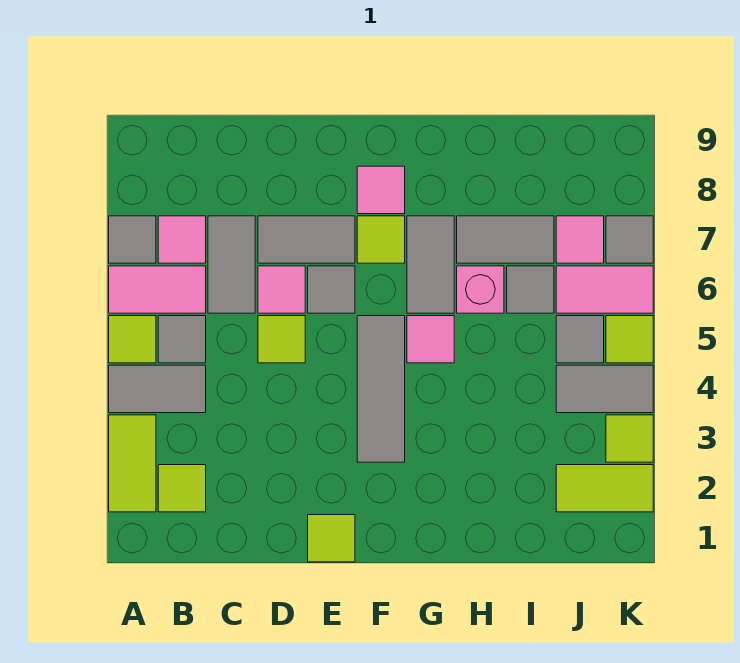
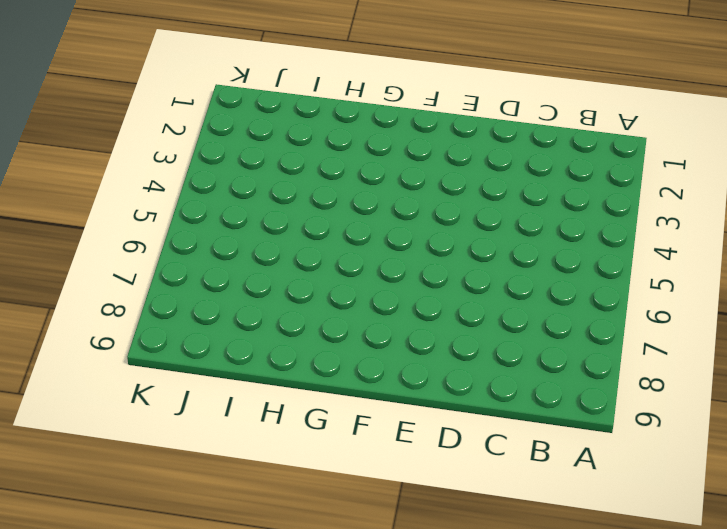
none -> lime 1x2 tile [109,415,156,512]
none -> grey 1x2 tile [109,365,206,413]
none -> lime 1x1 tile [109,316,156,363]
none -> pink 1x2 tile [109,266,206,313]

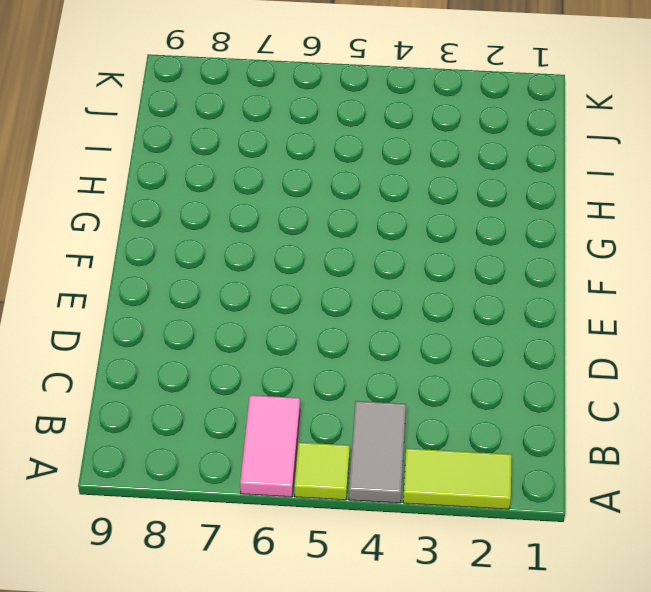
none -> grey 1x1 tile [109,216,156,263]
none -> lime 1x1 tile [158,465,206,512]
none -> grey 1x1 tile [158,316,206,363]
none -> pink 1x1 tile [158,216,206,263]

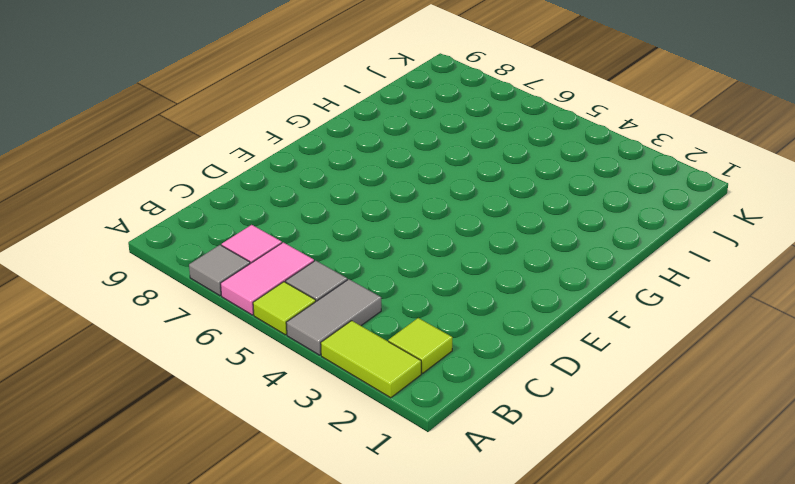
none -> grey 1x2 tile [208,216,255,313]
none -> lime 1x1 tile [258,316,305,363]
none -> pink 1x1 tile [258,266,305,313]
none -> grey 1x2 tile [258,216,355,263]

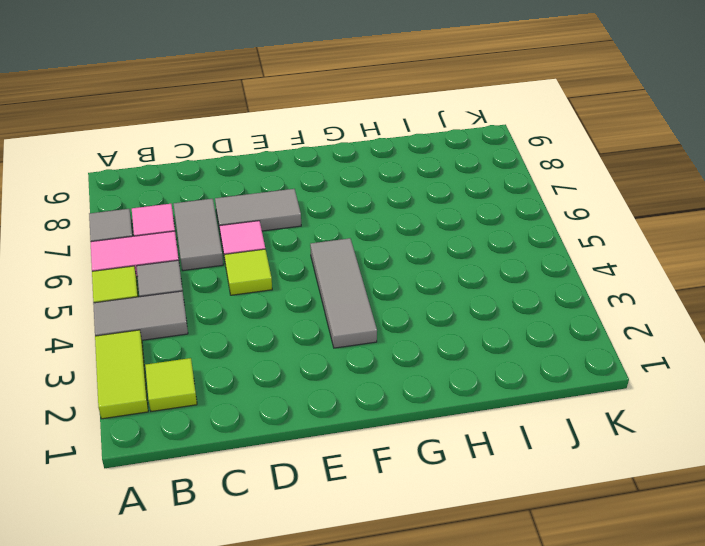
none -> lime 1x1 tile [308,515,355,562]
none -> grey 1x1 tile [308,266,355,313]
none -> lime 1x1 tile [357,216,405,263]
none -> pink 1x1 tile [357,166,405,214]

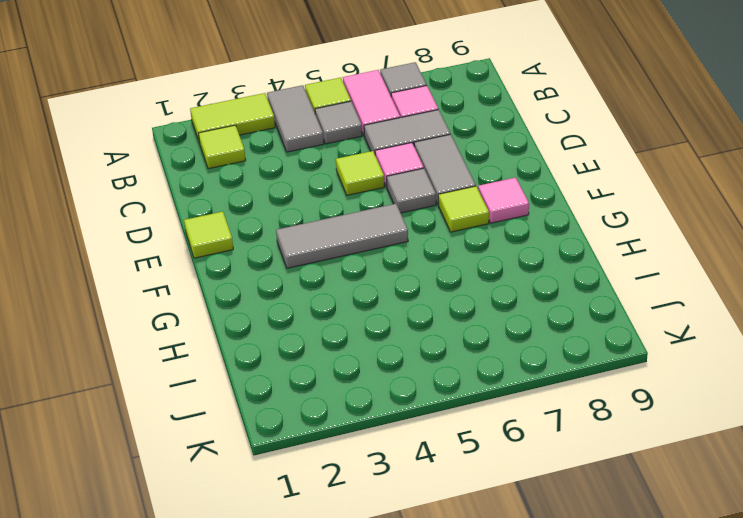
none -> pink 1x1 tile [407,316,454,363]
none -> grey 1x2 tile [407,216,454,313]
none -> pink 1x1 brick [457,266,504,313]
none -> grey 1x2 tile [457,216,554,263]

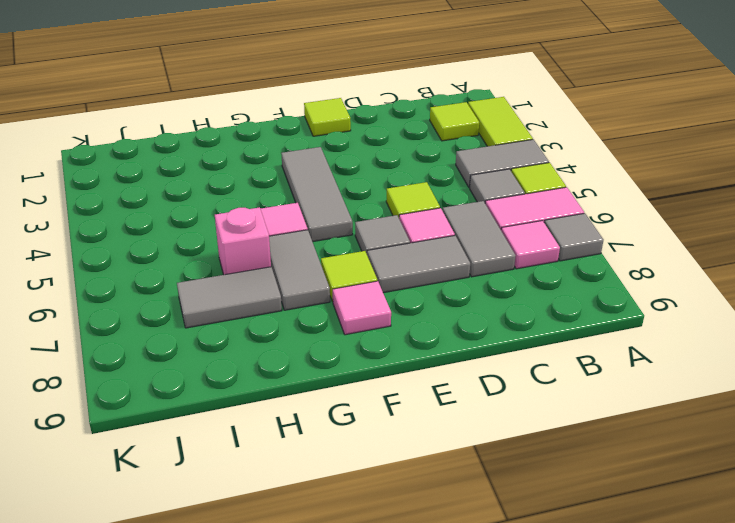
none -> grey 1x1 tile [507,266,554,313]
none -> lime 1x2 tile [556,465,653,512]
none -> grey 1x2 tile [556,365,653,413]
none -> grey 1x1 tile [556,316,604,363]

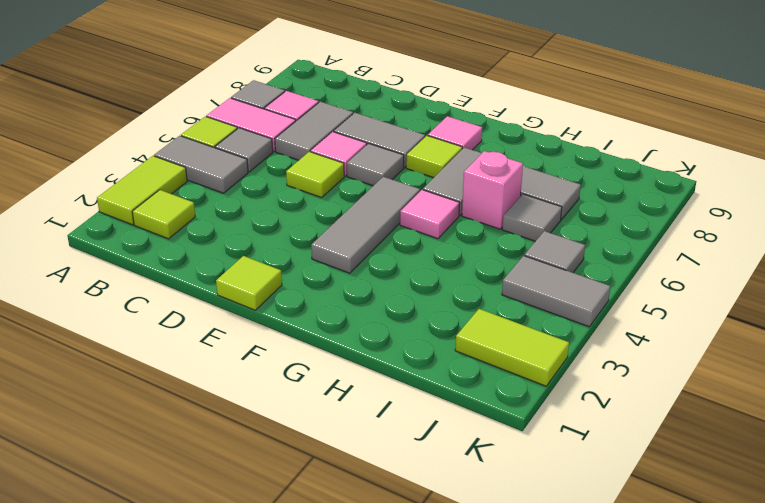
none -> pink 1x2 tile [556,266,653,313]
none -> pink 1x1 tile [556,216,604,263]
none -> lime 1x1 tile [606,415,653,462]
none -> lime 1x1 tile [606,316,653,363]

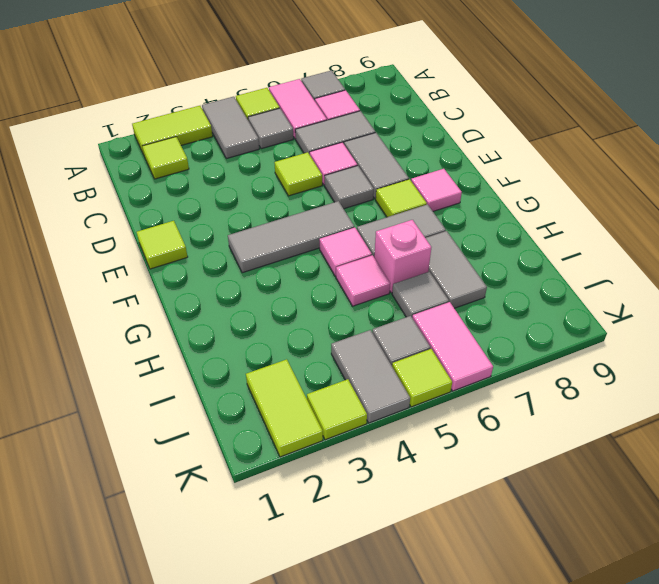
pink 1x1 tile [336,255,390,306] -> pink 1x1 tile moved to [556,216,604,263]
none -> grey 1x1 tile [606,216,653,263]

